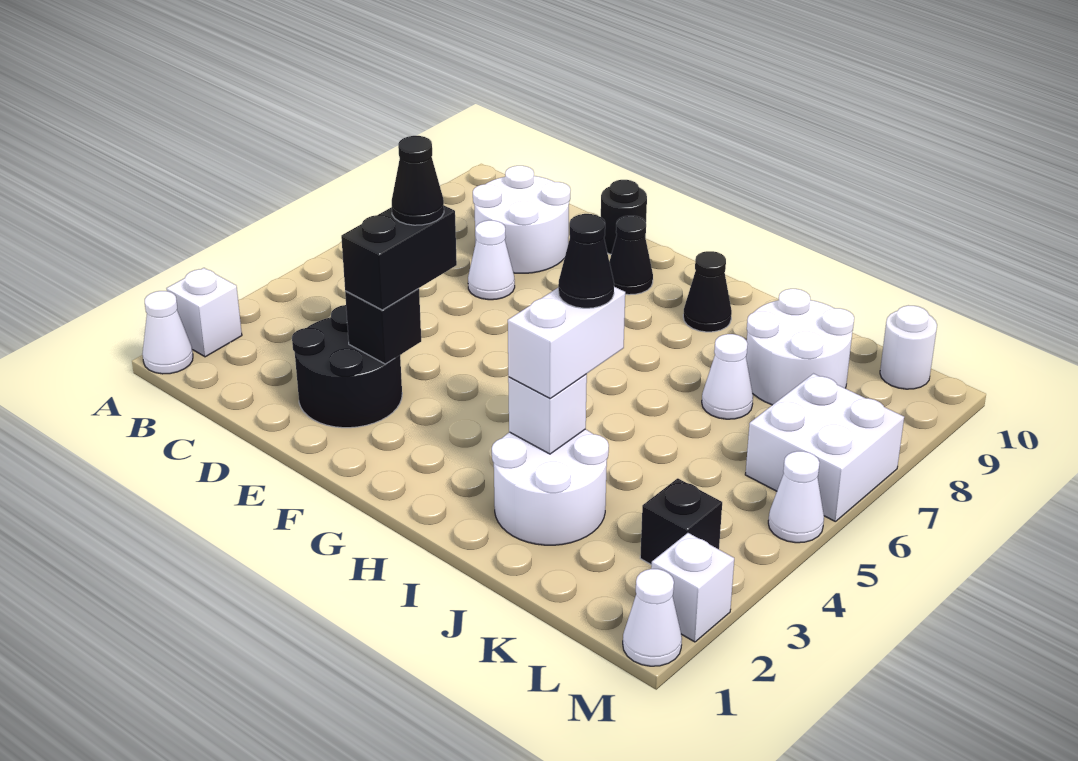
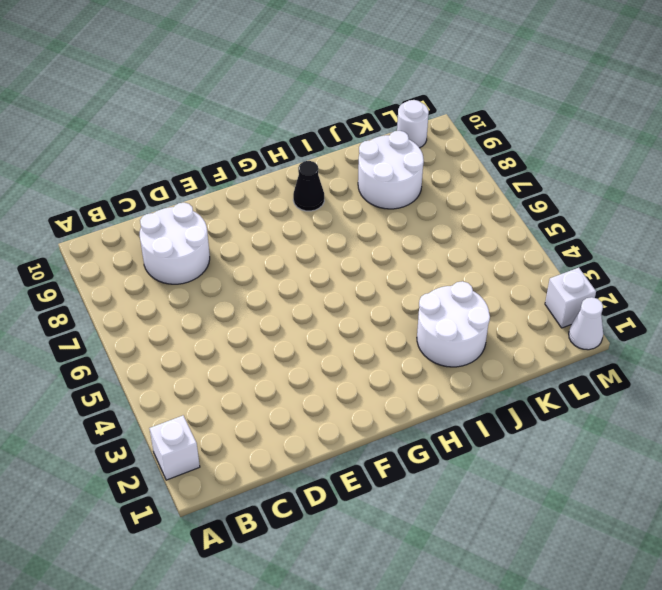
none -> white 1x1 cone [142,291,193,374]
none -> black 2x2 round brick [292,305,402,428]
none -> white 1x1 cone [468,220,515,300]

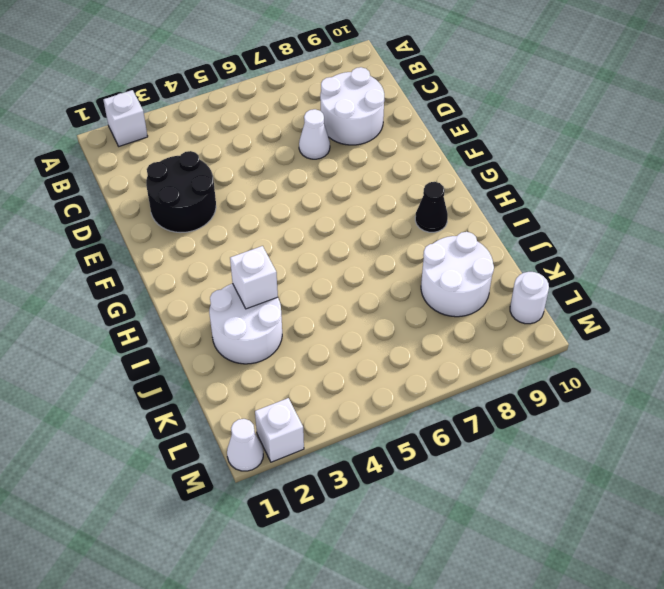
none -> white 1x1 cone [142,291,193,374]
none -> black 1x1 round brick [601,180,647,254]
none -> black 1x1 cone [609,216,653,295]

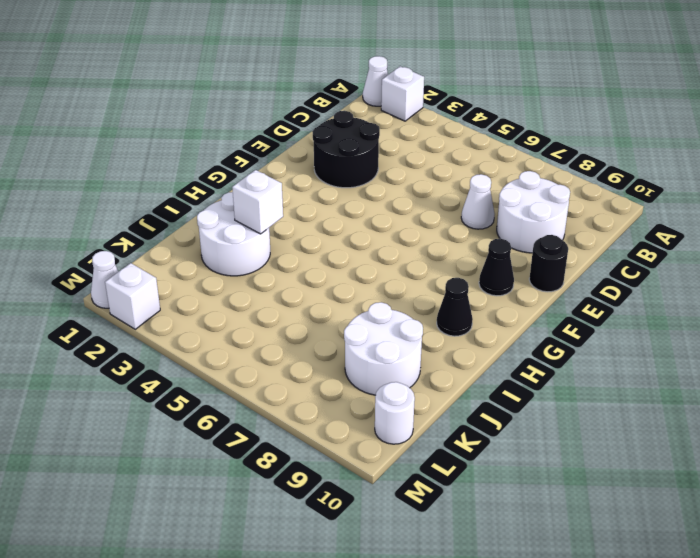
none -> white 1x1 cone [702,334,753,419]
none -> black 1x1 brick [640,478,722,565]
none -> white 2x2 brick [745,374,904,522]

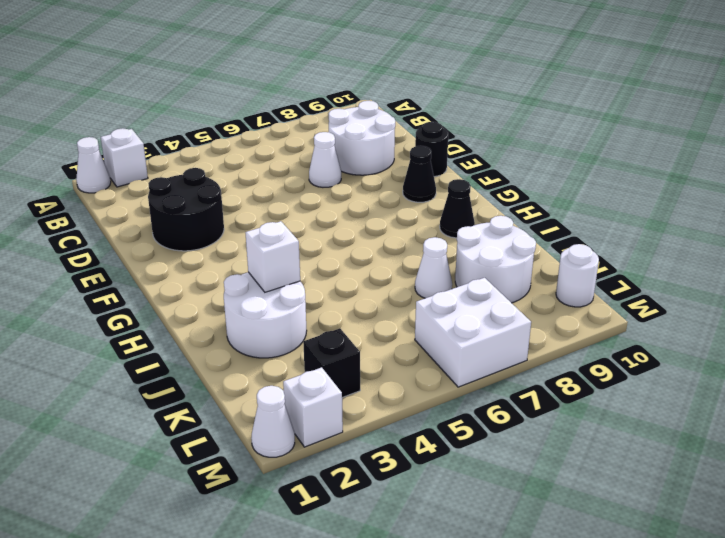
none -> white 1x1 cone [768,451,824,543]
none -> black 1x1 brick [345,288,421,364]
none -> black 1x2 brick [341,206,457,310]

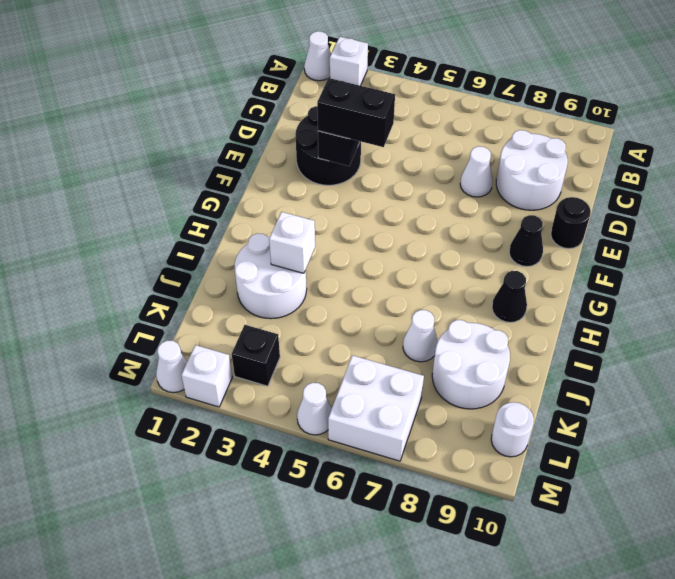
none -> white 1x2 brick [508,287,625,398]
none -> black 1x1 cone [392,136,444,225]
none -> black 1x1 cone [558,214,614,308]

